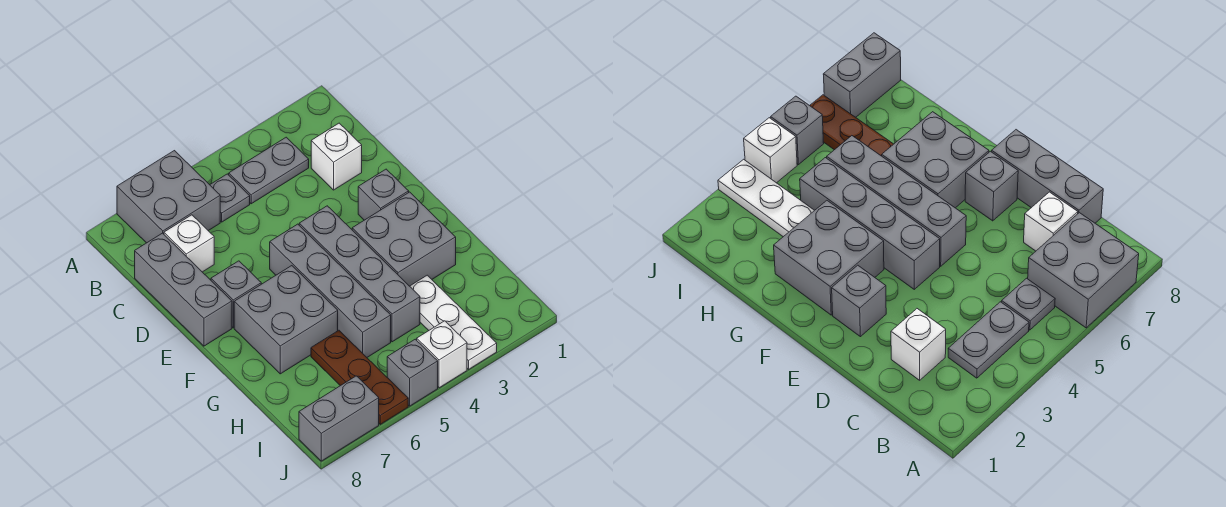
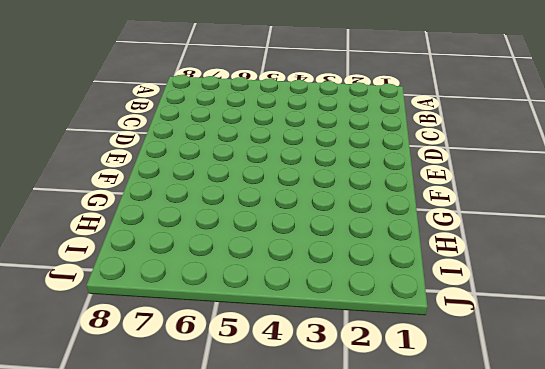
none -> grey 2x2 brick [117,151,220,243]
none -> grey 1x2 plate [229,137,309,204]
none -> grey 1x1 plate [210,174,250,222]

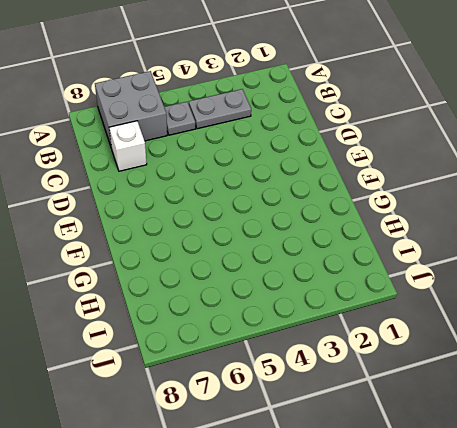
none -> white 1x1 brick [311,123,362,190]
none -> grey 1x3 brick [135,233,232,346]
none -> grey 1x1 brick [358,169,409,220]

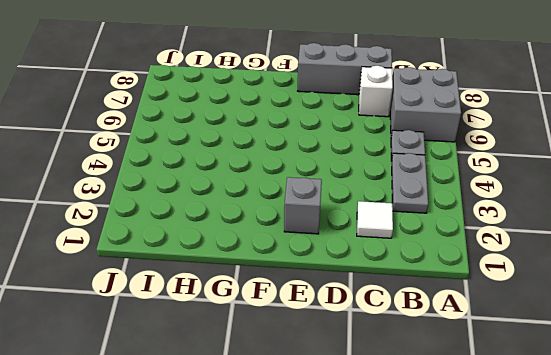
white 1x1 tile [357,201,393,238] -> white 1x1 brick [311,123,362,190]
none -> grey 1x4 brick [299,206,420,342]
none -> grey 1x4 brick [270,224,391,357]
none -> grey 1x1 brick [211,261,261,328]

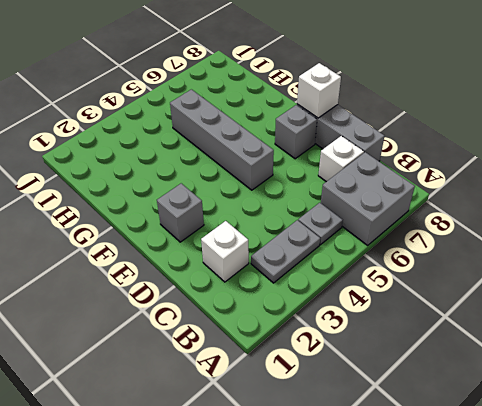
white 1x1 brick [297,63,341,118] -> white 1x1 brick moved to [417,321,467,388]
none -> grey 1x4 brick [299,206,420,342]
none -> grey 2x2 brick [352,192,456,286]
none -> grey 2x2 brick [234,266,338,374]

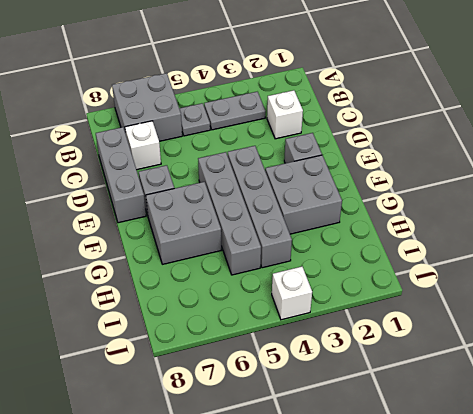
none -> white 1x3 plate [410,275,497,369]
none -> brown 1x3 plate [311,330,408,424]
none -> grey 1x1 brick [387,339,438,406]

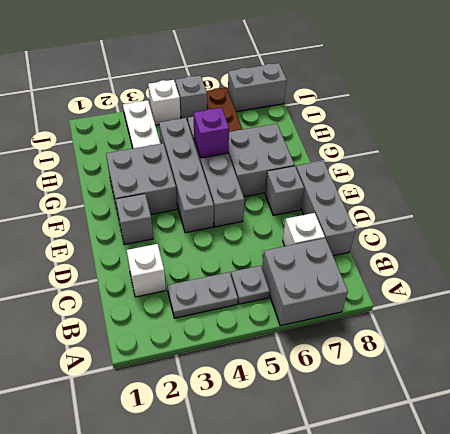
purple 1x1 brick [194,108,229,158] -> none

